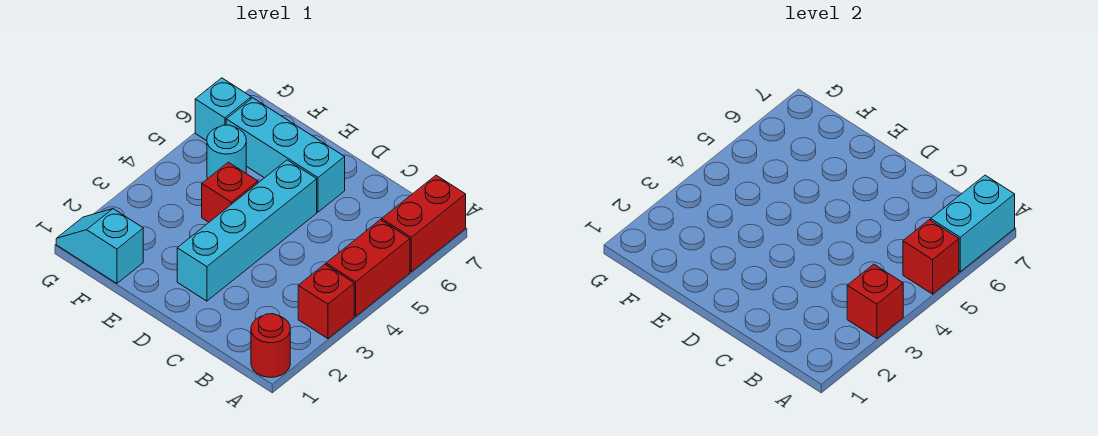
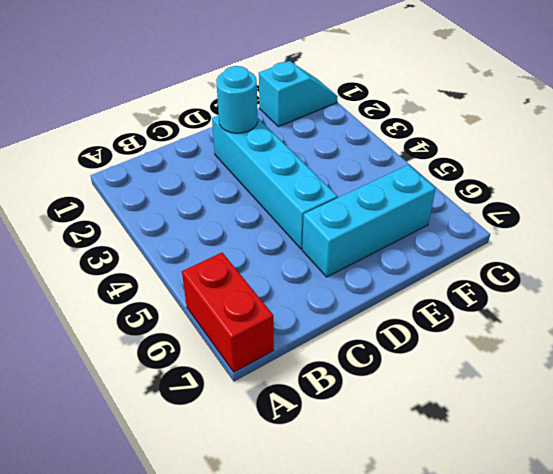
cyan 1x1 round brick [216,66,258,133] -> cyan 1x1 round brick moved to [207,125,246,178]
none -> red 1x1 round brick [251,314,290,377]
none -> red 1x1 brick [298,264,354,339]
none -> red 1x2 brick [326,220,410,316]

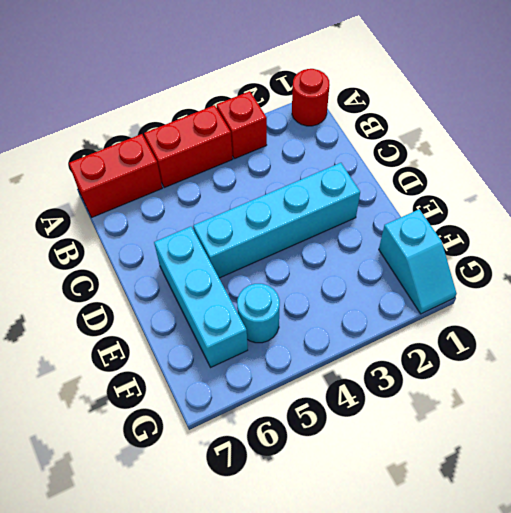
none -> red 1x1 brick [202,162,258,222]
none -> cyan 1x1 brick [195,78,251,141]
none -> red 1x1 brick [847,264,903,339]

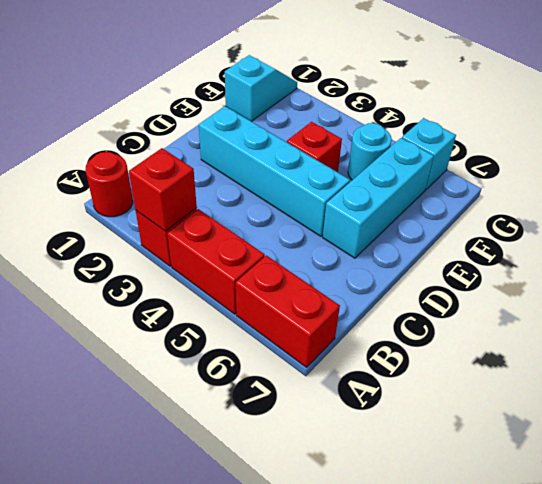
none -> red 1x1 brick [903,220,959,294]
none -> cyan 1x2 brick [931,175,1015,272]

